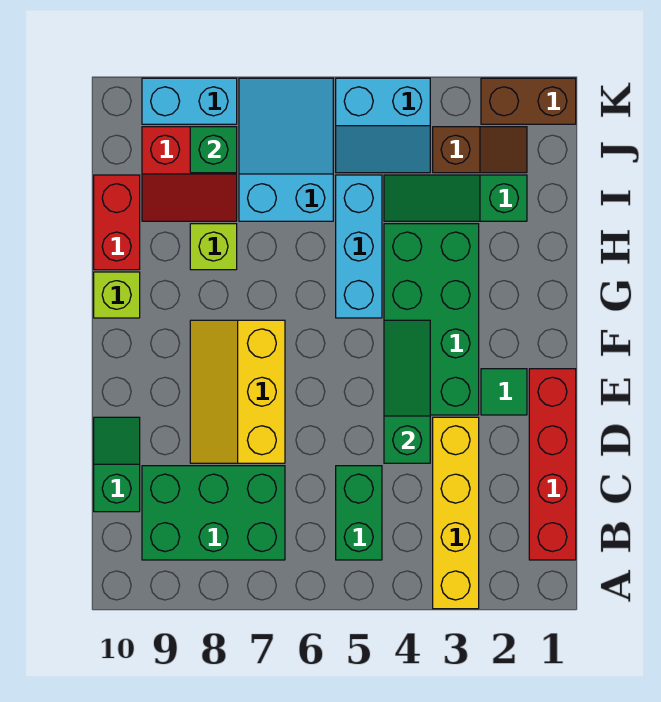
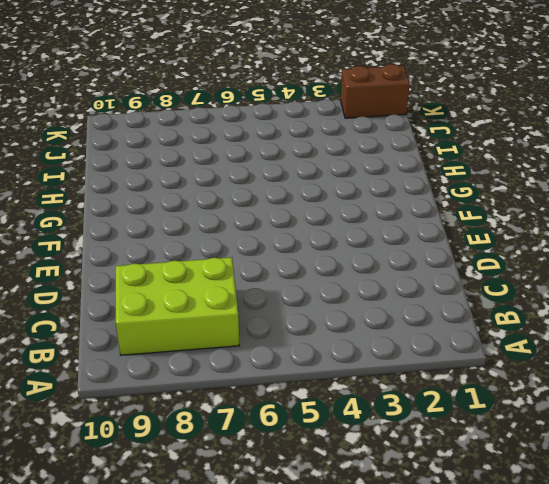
lime 2x3 brick [116,257,239,355] -> green 2x3 brick [142,466,285,560]
none -> yellow 1x4 brick [433,417,479,609]
none -> red 1x4 brick [529,369,576,560]
none -> green 1x2 brick [336,466,382,560]

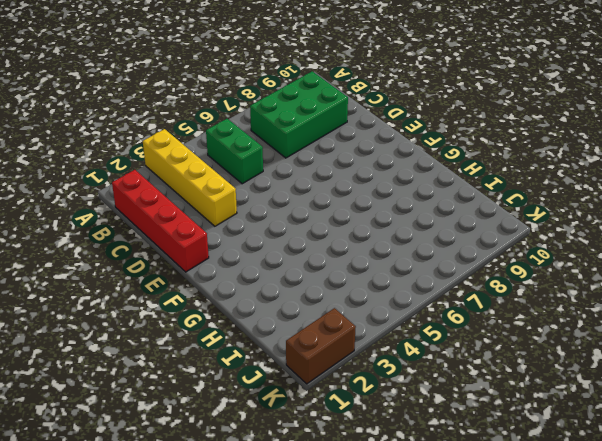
none -> green 1x2 slope [94,417,140,512]
none -> yellow 2x3 slope [190,320,285,463]
none -> green 1x1 tile [481,369,527,415]

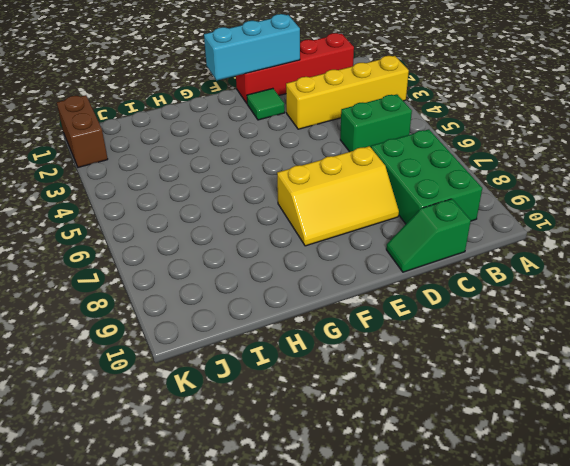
cyan 1x3 brick [204,14,300,81] -> cyan 1x3 brick moved to [336,175,382,318]
none -> green 2x4 brick [384,224,479,415]
none -> lime 1x1 brick [94,272,140,318]
none -> lime 1x1 brick [190,224,237,270]

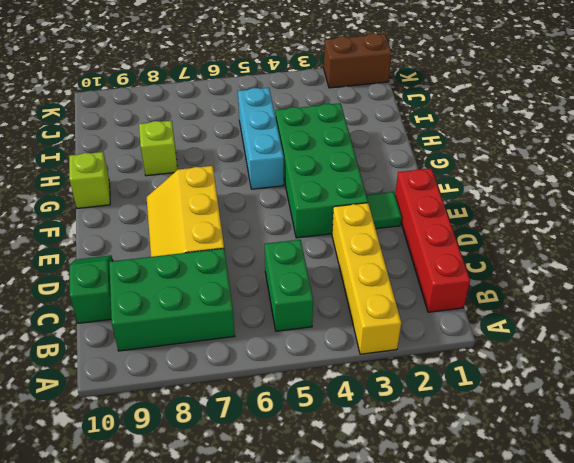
none -> red 1x2 brick [94,175,140,270]
none -> green 1x3 slope [384,175,527,221]
none -> cyan 2x3 slope [239,78,333,221]

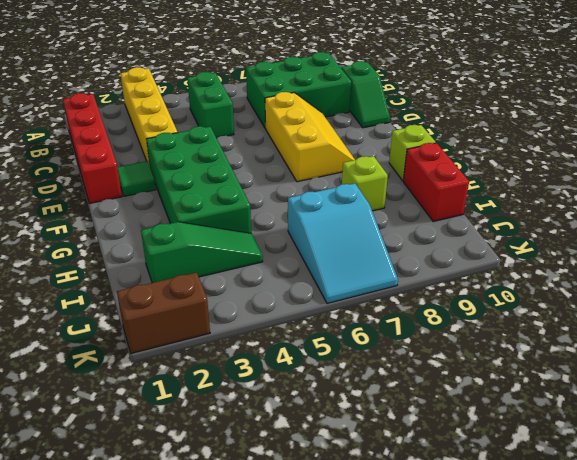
none -> cyan 1x3 brick [336,175,382,318]
none -> red 2x2 slope [142,127,237,221]
none -> brown 1x2 slope [433,127,527,173]

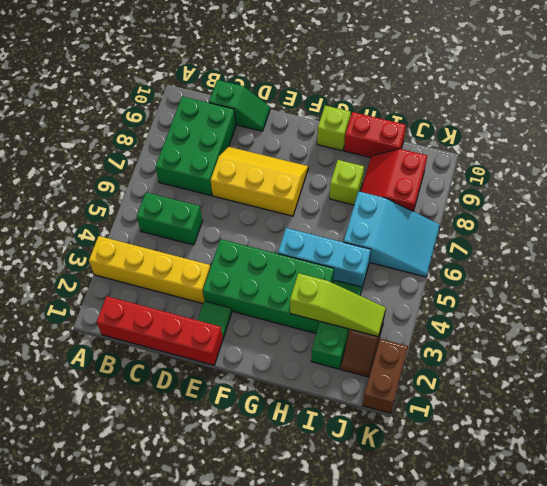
lime 1x3 slope [290,273,386,336] -> none
none -> cyan 2x2 slope [336,78,430,173]
none -> cyan 1x2 brick [142,78,237,124]
none -> green 1x3 slope [384,320,430,463]

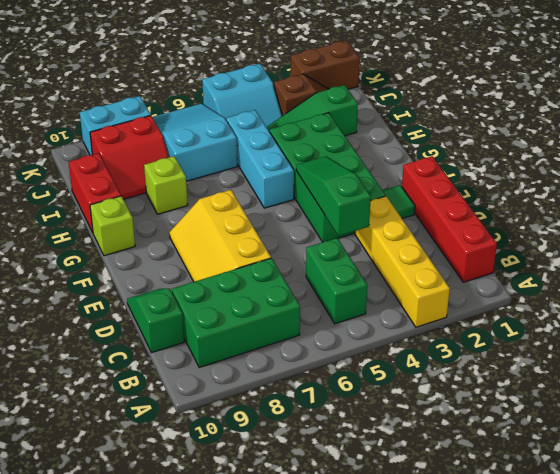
none -> green 1x1 brick [190,127,237,173]

